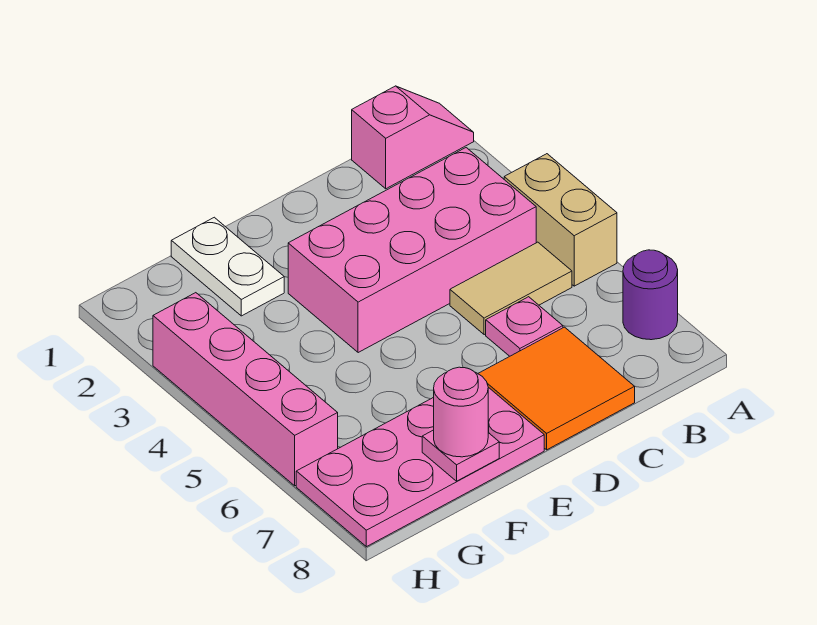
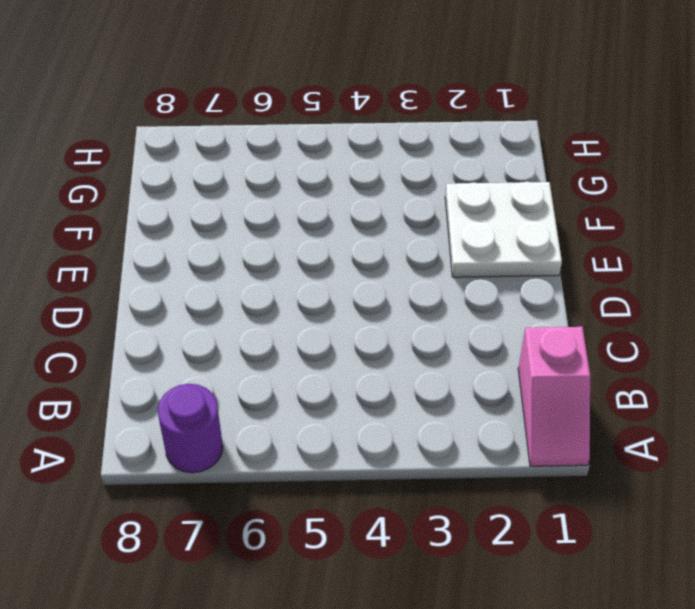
white 2x2 plate [445,182,562,277] -> white 1x2 plate [171,217,284,316]
none -> tan 1x2 brick [504,154,617,286]
none -> pink 2x4 brick [288,148,536,353]
none -> tan 1x2 tile [450,242,572,335]

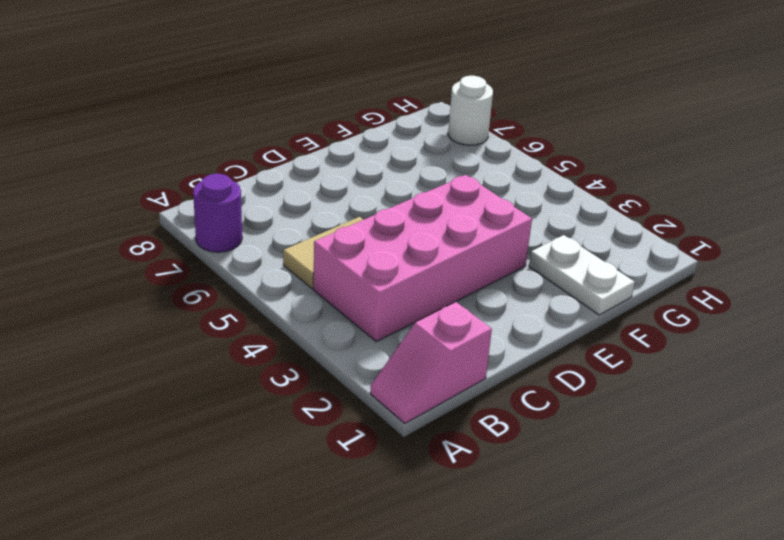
white 1x1 round brick [448,76,493,145] -> pink 2x4 plate [296,387,544,547]
none -> tan 1x2 brick [504,154,617,286]
none -> pink 1x1 plate [486,297,563,356]
none -> orange 2x2 tile [478,327,635,450]

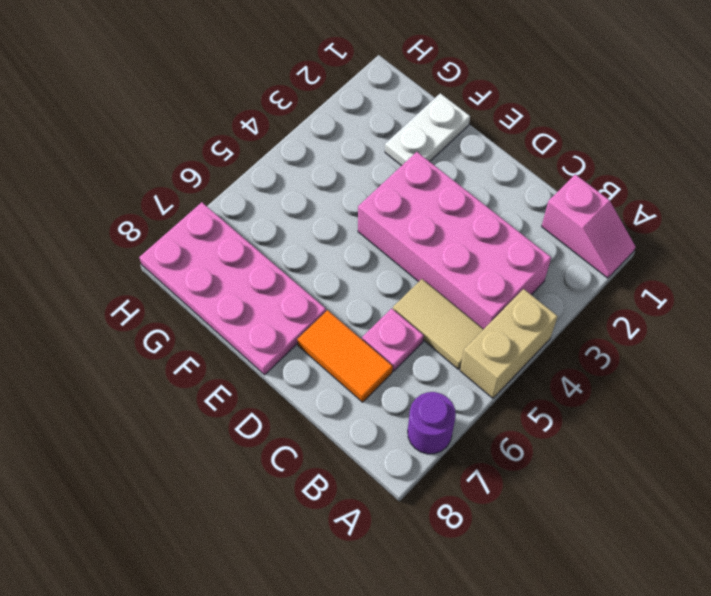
orange 1x2 tile [298,310,393,402] -> orange 2x2 tile [478,327,635,450]
none -> pink 1x4 brick [153,293,338,486]
none -> pink 1x1 plate [422,430,499,481]
none -> pink 1x1 round brick [434,367,488,457]

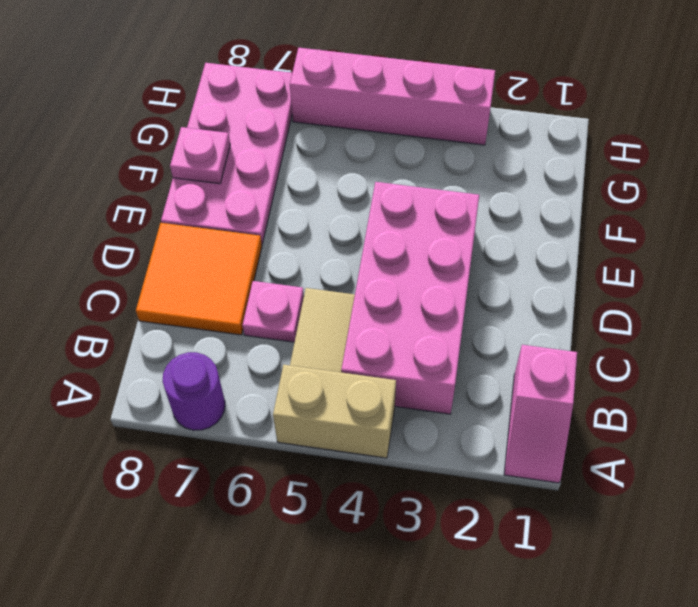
none -> white 1x2 plate [171,217,284,316]
none -> pink 1x1 round brick [434,367,488,457]

